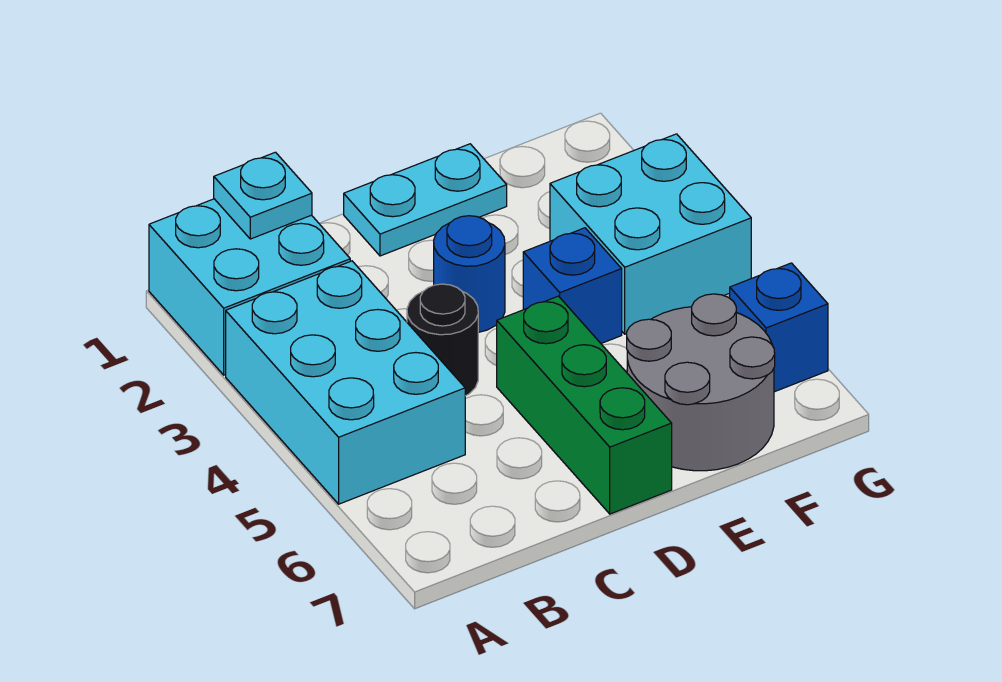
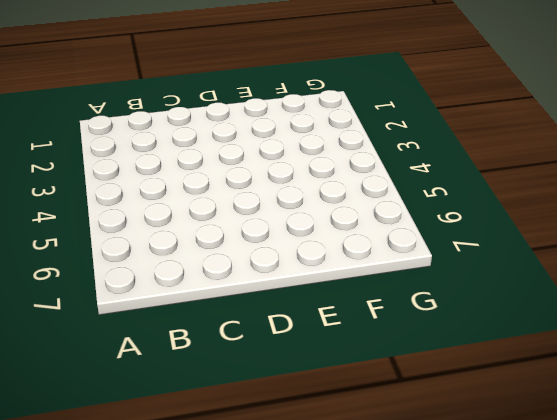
none -> cyan 2x2 brick [149,199,350,375]
none -> cyan 2x3 brick [226,261,465,504]

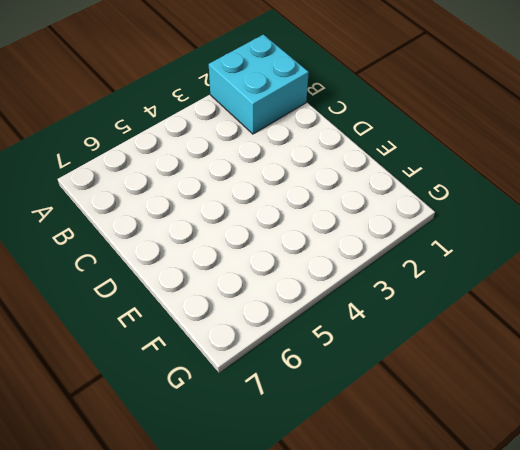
none -> cyan 2x3 brick [226,261,465,504]
none -> black 1x1 round brick [407,284,478,396]

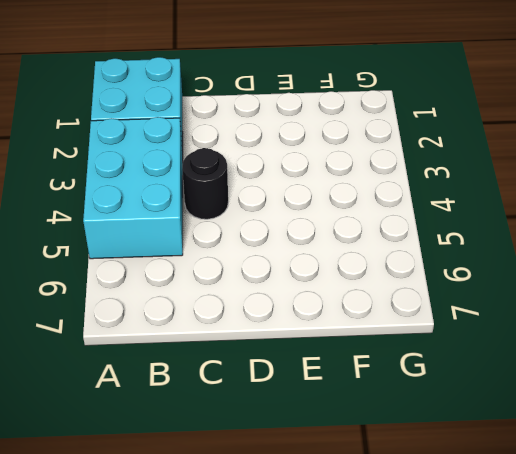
none -> cyan 1x2 plate [344,144,507,256]
none -> blue 1x1 round brick [434,216,505,332]

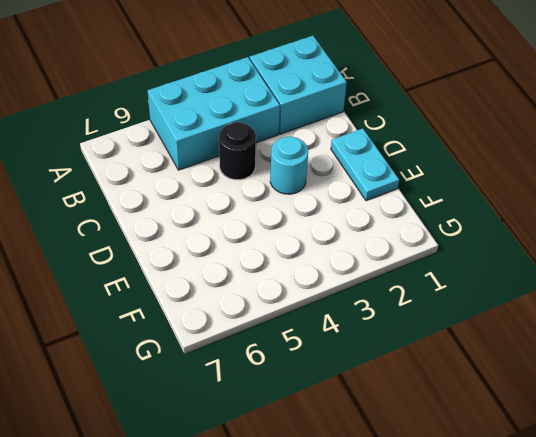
cyan 1x1 round brick [270,136,308,194] -> blue 1x1 round brick [434,216,505,332]
none -> green 1x3 brick [497,296,672,514]
none -> blue 1x1 brick [523,228,622,343]

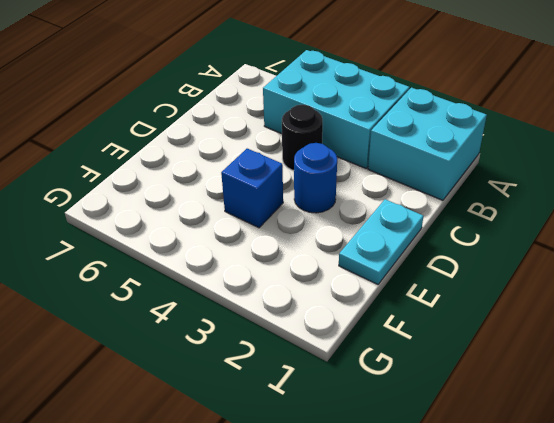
none -> green 1x3 brick [497,296,672,514]
none -> grey 2x2 round brick [627,294,775,471]

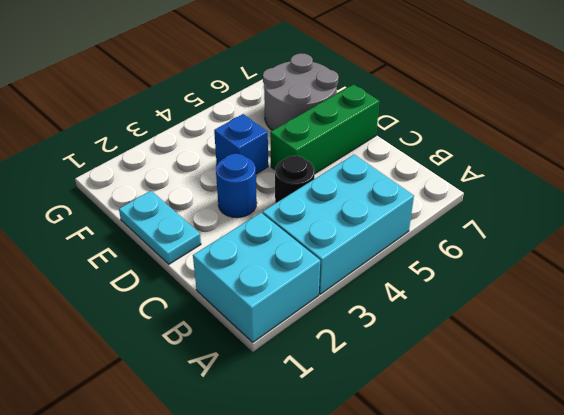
none -> cyan 2x2 brick [550,134,751,334]
none -> blue 1x1 brick [730,263,828,392]

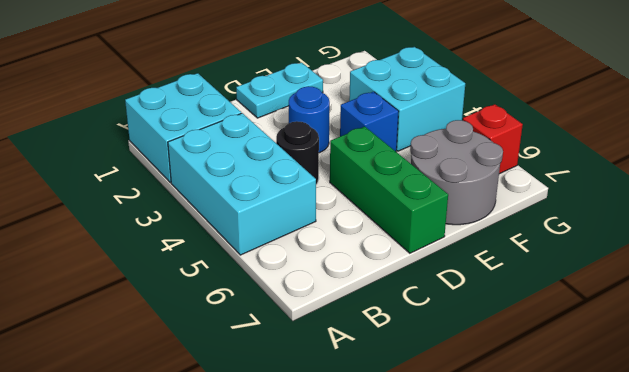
red 1x1 brick [463,104,523,174] -> blue 1x1 brick [730,263,828,392]
none -> cyan 1x1 plate [214,152,312,239]

